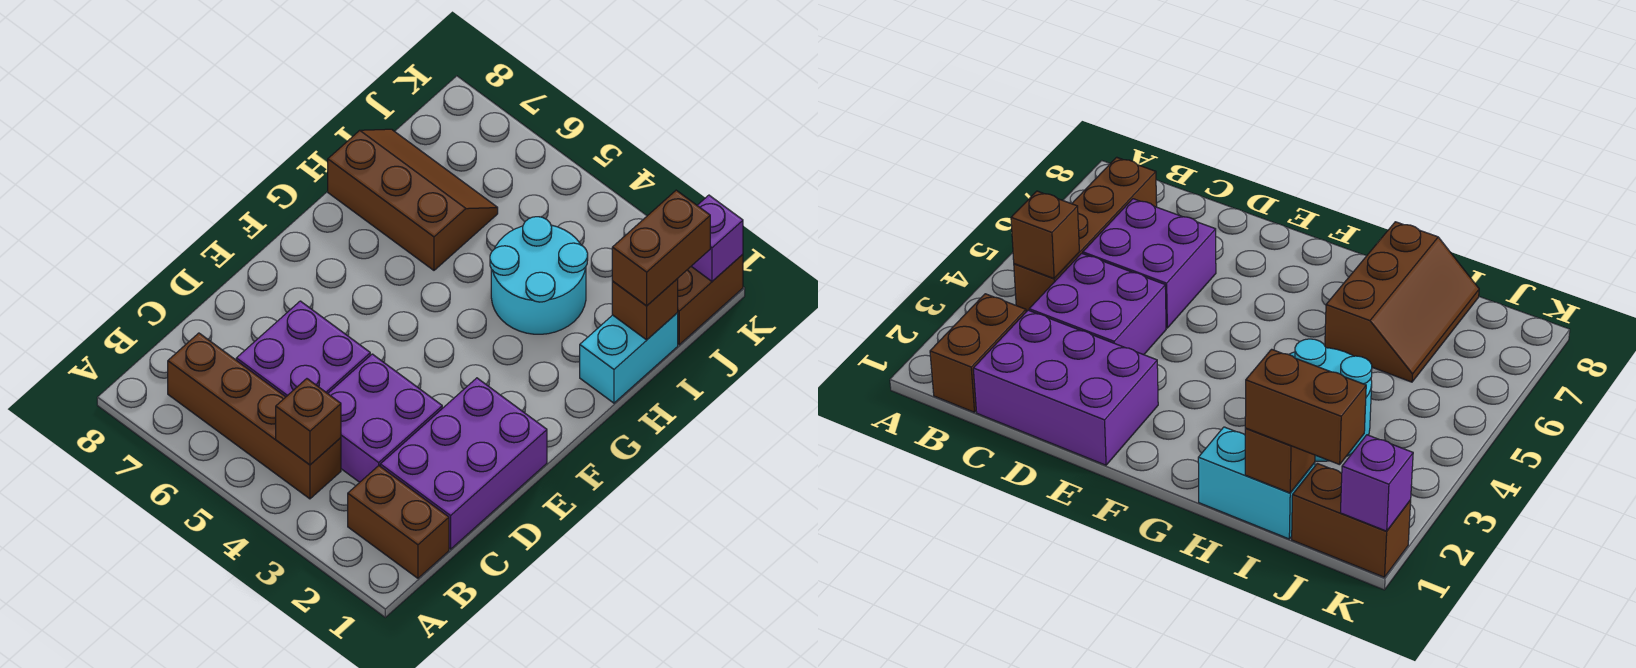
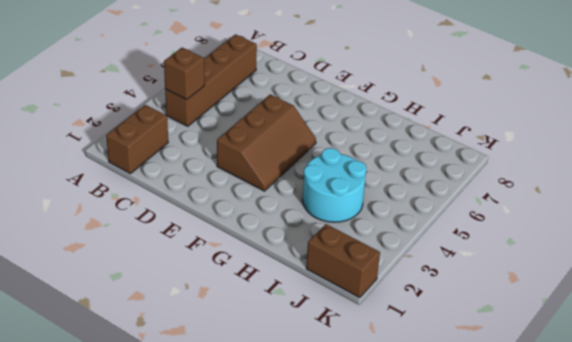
brown 2x3 slope [217,94,316,191] -> brown 2x3 slope moved to [328,129,498,270]
none -> purple 2x3 brick [380,378,547,549]
none -> purple 2x2 brick [328,354,442,482]
none -> purple 2x2 brick [236,301,370,397]

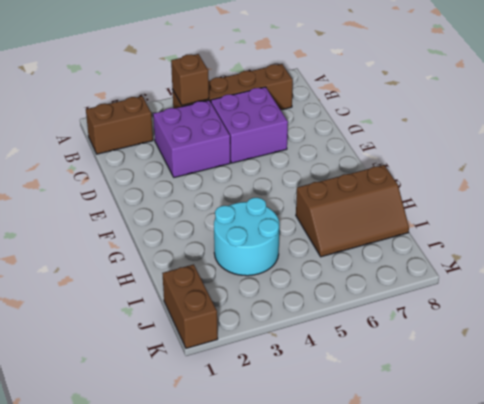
none -> purple 2x3 brick [380,378,547,549]
none -> cyan 1x2 brick [580,313,678,403]
none -> brown 1x1 brick [612,279,678,340]

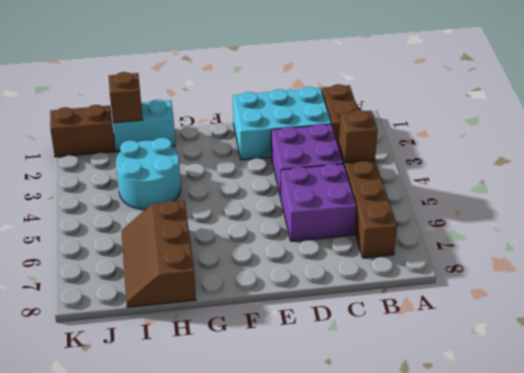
cyan 2x3 brick [233,87,331,160] -> purple 2x3 brick [380,378,547,549]
none -> purple 1x1 brick [691,195,743,281]
none -> brown 1x2 brick [612,190,710,306]

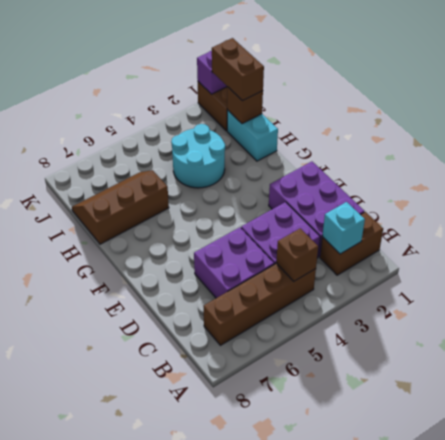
cyan 1x1 brick [322,202,365,254] -> none

